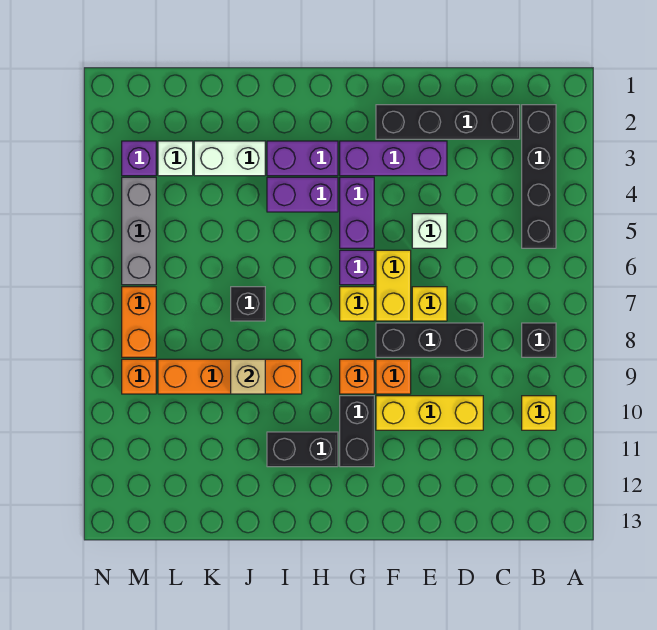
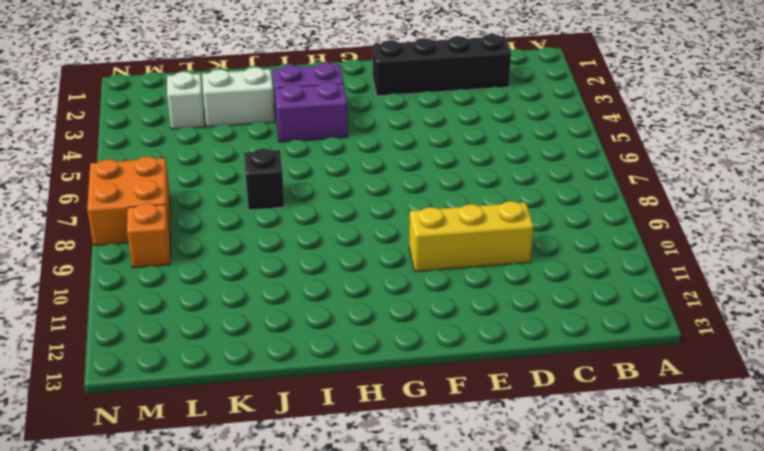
orange 2x2 brick [87,157,170,245] -> orange 1x2 brick [122,287,156,357]
none -> black 1x4 brick [522,105,556,248]
none -> black 1x1 brick [522,323,556,357]
none -> yellow 1x1 brick [522,396,556,430]

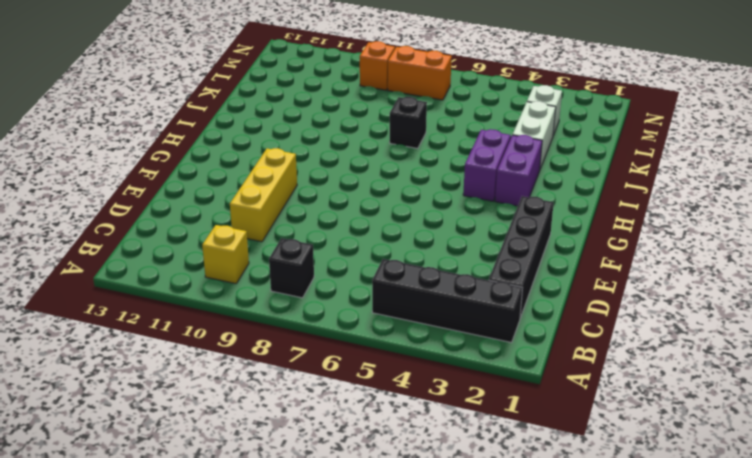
none -> black 1x3 brick [376,323,483,357]
none -> purple 1x3 brick [340,141,447,176]
none -> white 1x1 brick [412,214,447,248]

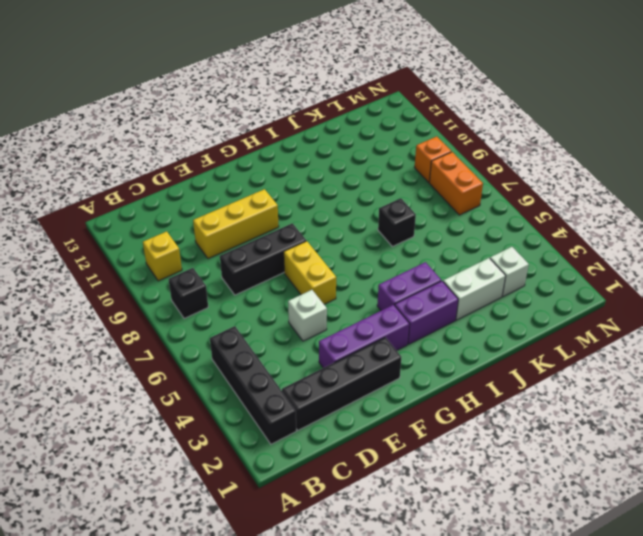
none -> yellow 1x1 brick [412,287,447,321]
none -> orange 1x1 brick [376,359,411,394]
none -> purple 1x2 brick [340,177,374,248]

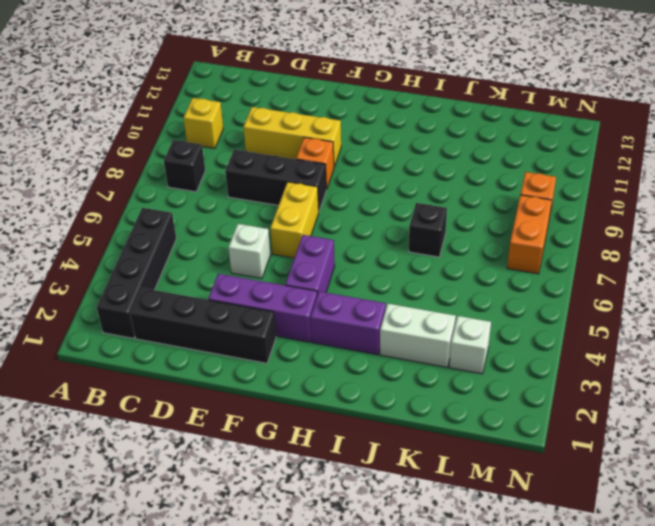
none -> yellow 1x1 brick [412,287,447,321]
none -> purple 1x1 brick [340,250,374,285]
none -> yellow 1x1 brick [340,287,374,321]

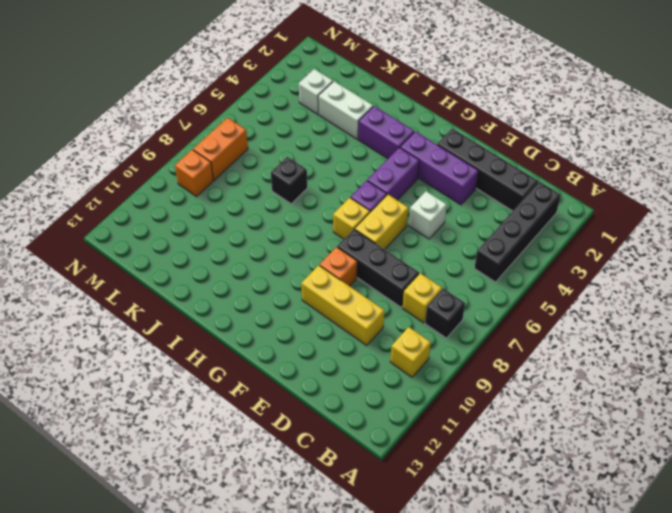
yellow 1x1 brick [403,273,442,323] -> yellow 1x1 brick moved to [412,287,447,321]
none -> orange 1x1 brick [340,359,374,394]
none -> black 1x2 brick [340,396,374,467]
none -> purple 1x2 brick [267,177,338,212]

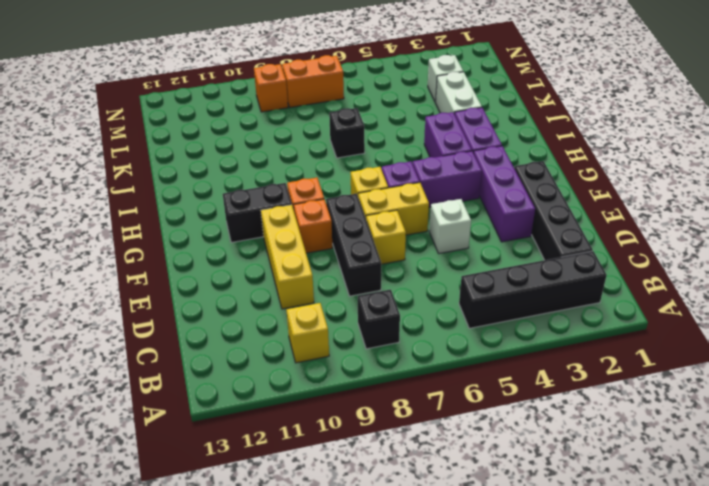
none -> black 1x2 brick [267,432,338,467]
none -> orange 1x4 brick [158,359,302,394]
none -> purple 1x1 brick [122,141,156,176]

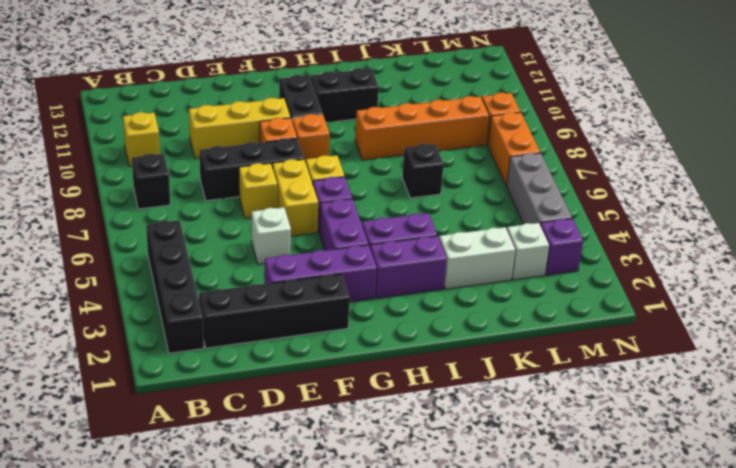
none -> tan 1x1 brick [231,359,265,394]

